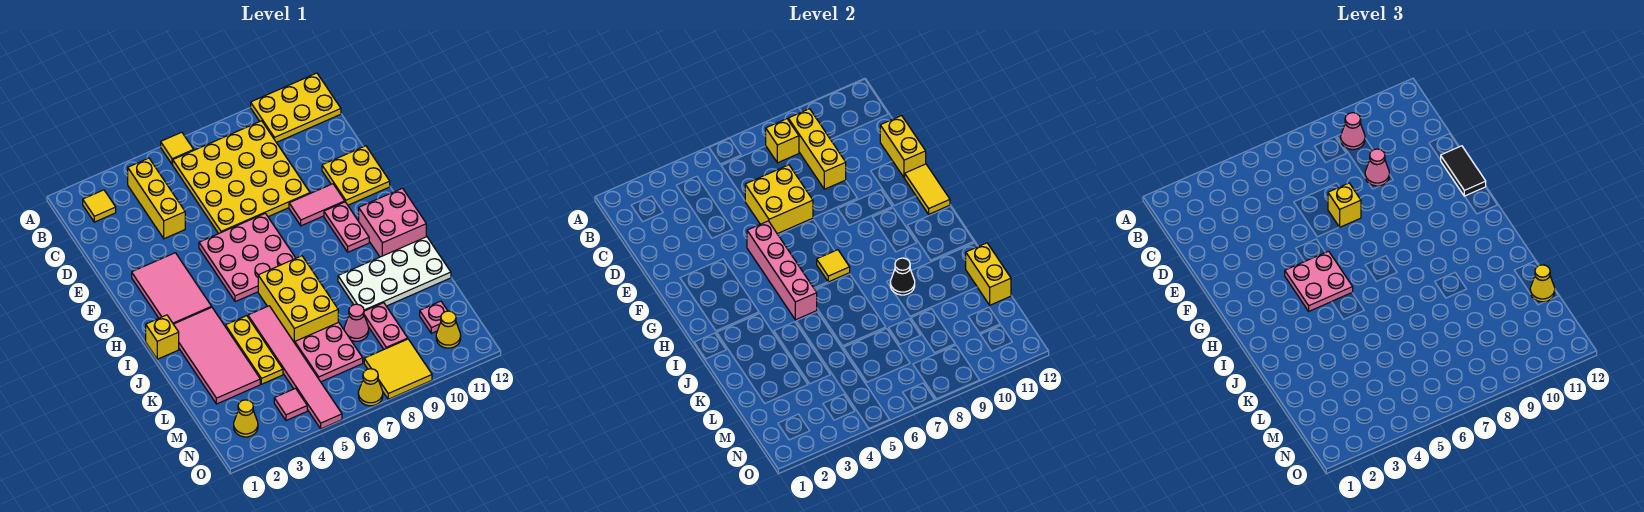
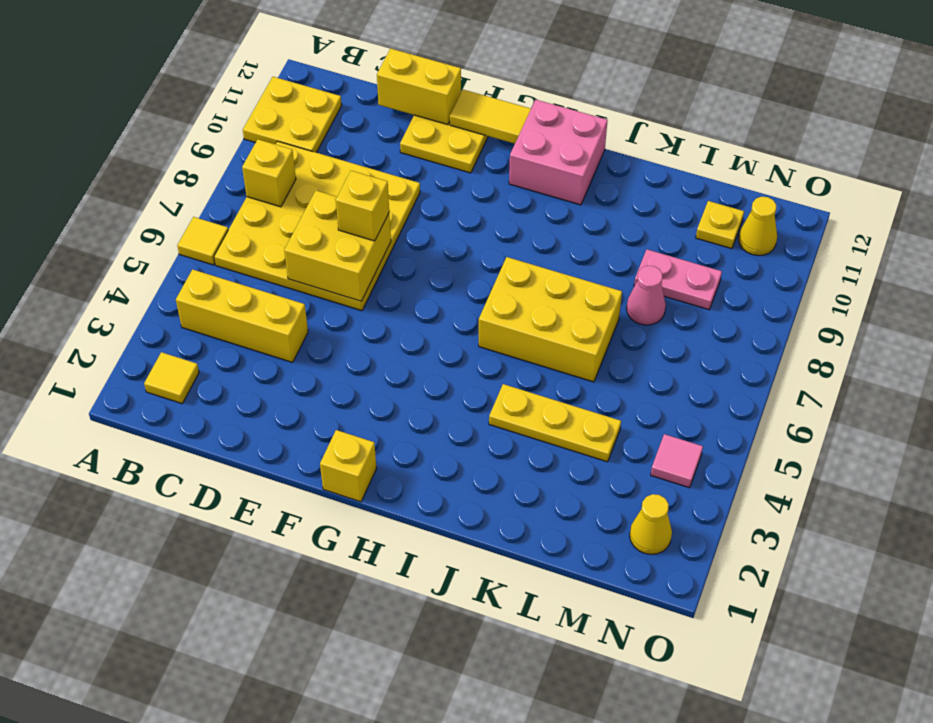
yellow 2x2 plate [243,77,342,153] -> yellow 2x3 plate [251,73,341,143]
yellow 1x1 brick [320,430,376,502] -> yellow 1x1 brick moved to [146,315,179,359]
yellow 1x1 plate [696,201,744,249] -> pink 1x1 plate [420,301,448,333]
none -> pink 2x3 tile [132,253,212,324]
none -> pink 3x3 plate [199,213,296,302]
none -> pink 1x2 tile [289,184,345,226]
none -> pink 1x2 plate [324,202,369,252]

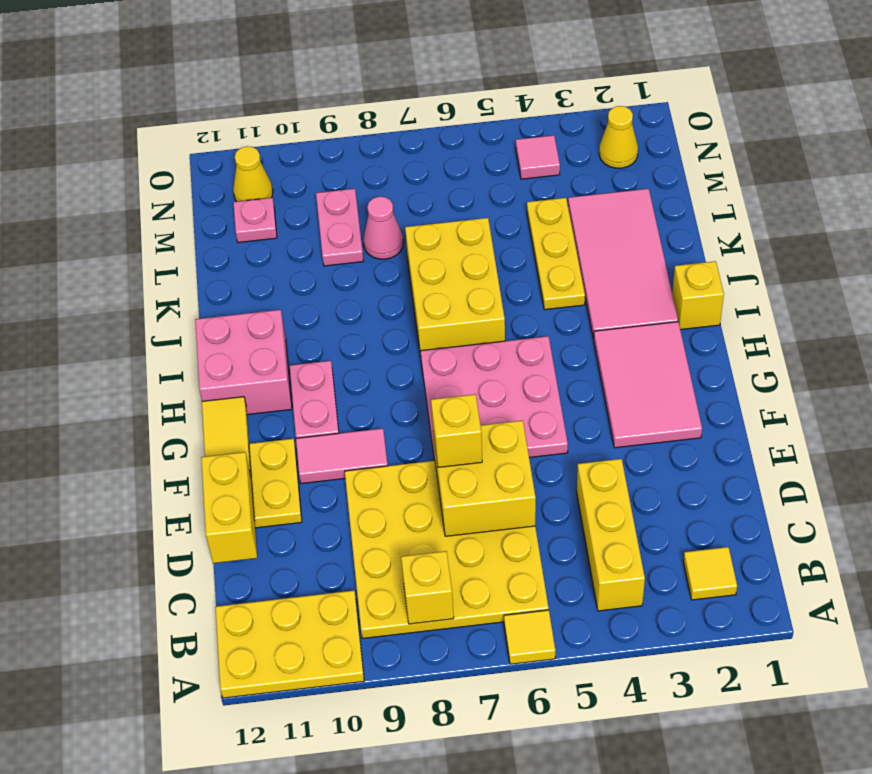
none -> pink 1x6 tile [248,306,342,429]
none -> white 2x4 plate [338,237,451,311]
none -> pink 2x2 plate [295,322,363,382]
none -> yellow 2x2 tile [364,339,432,399]

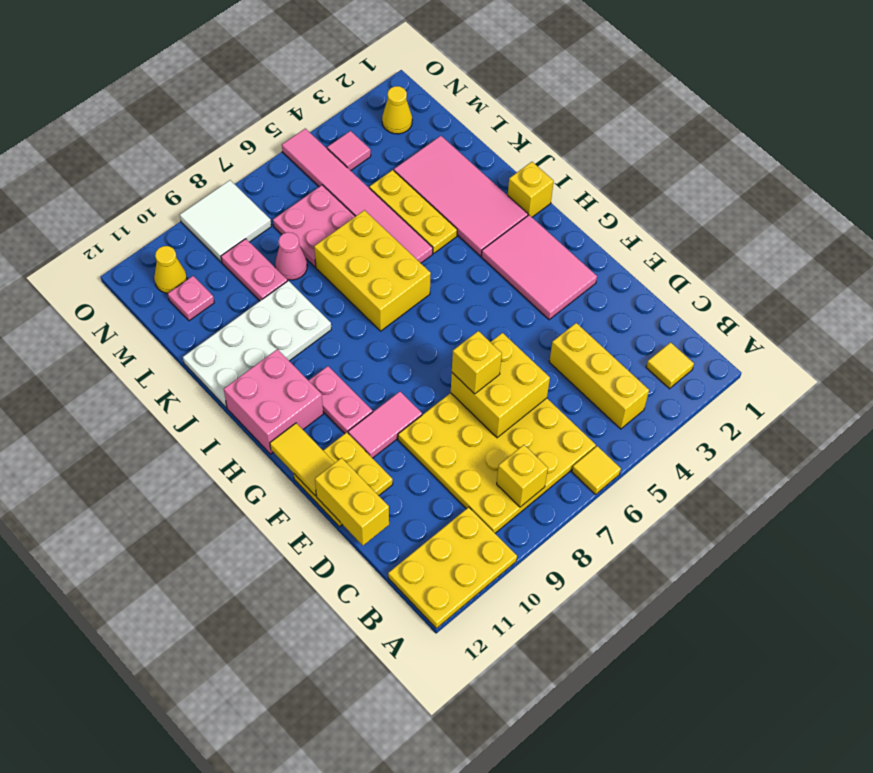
white 2x2 tile [180,180,271,262] -> yellow 2x2 tile [364,339,432,399]
none -> pink 3x3 plate [199,213,296,302]
none -> yellow 1x1 cone [358,369,383,406]
none -> yellow 1x3 brick [788,109,846,189]
none -> pink 1x4 brick [747,221,817,320]

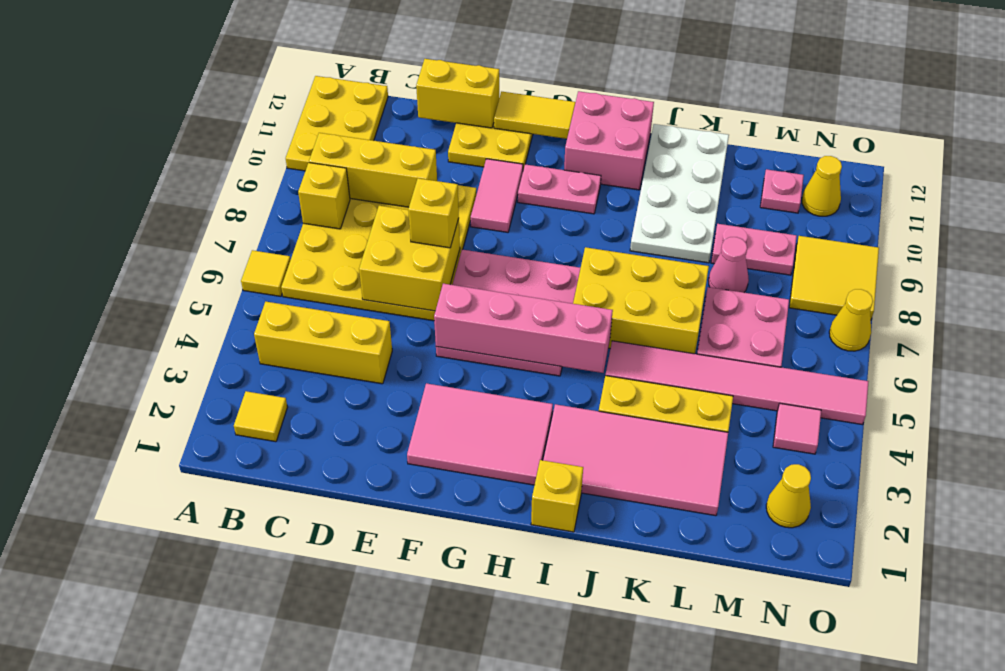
none -> yellow 1x1 tile [817,250,850,282]
none -> black 1x1 cone [890,258,915,295]
none -> yellow 1x2 brick [966,243,1011,305]
none -> pink 1x1 cone [1341,113,1365,150]

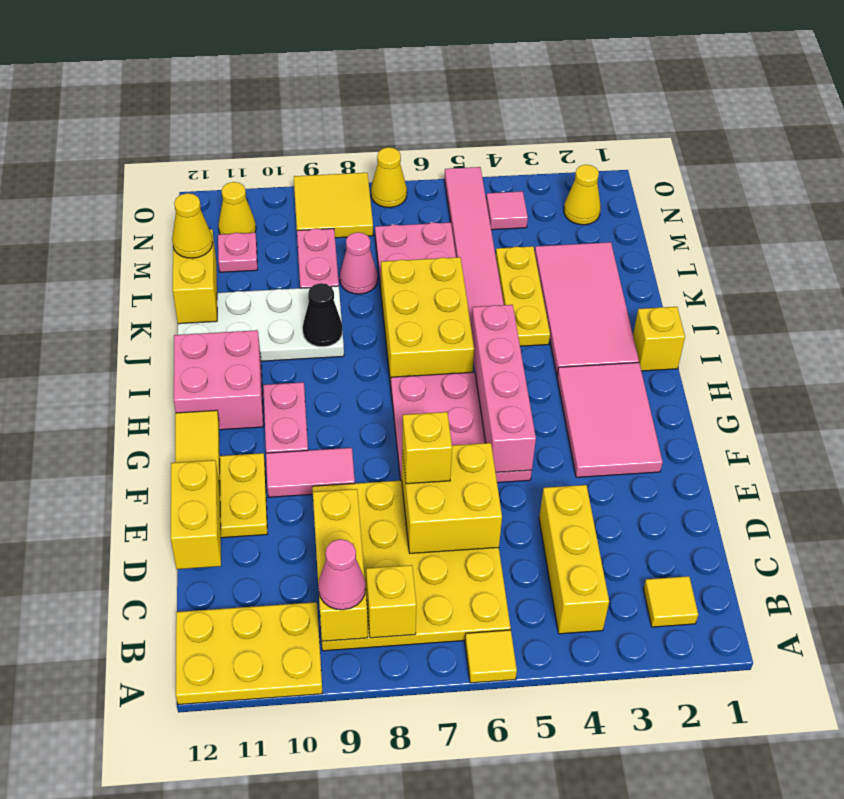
none -> yellow 1x1 tile [817,250,850,282]
none -> pink 1x1 cone [1365,149,1389,186]
none -> black 1x2 tile [1441,146,1486,196]
none -> pink 2x2 plate [1285,251,1353,311]

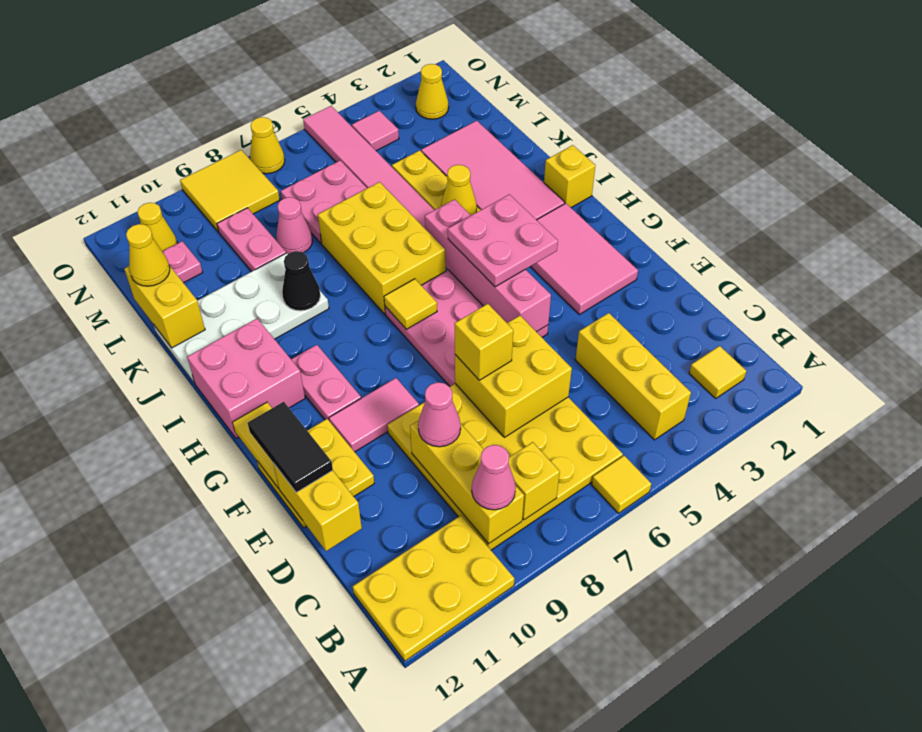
yellow 1x1 cone [441,165,477,215] -> none

